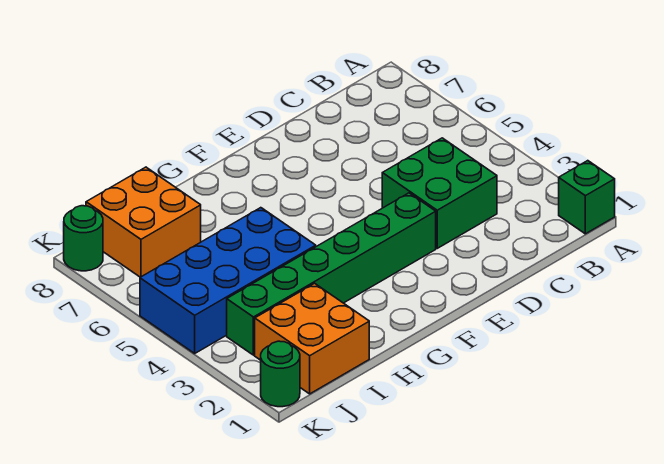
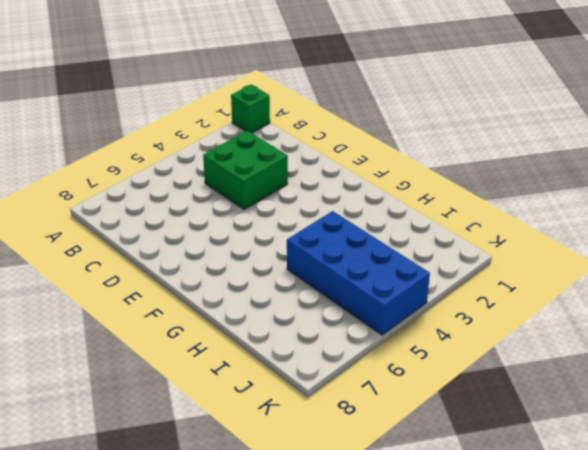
none -> green 1x6 brick [227,193,436,355]
none -> orange 2x2 brick [255,283,369,394]

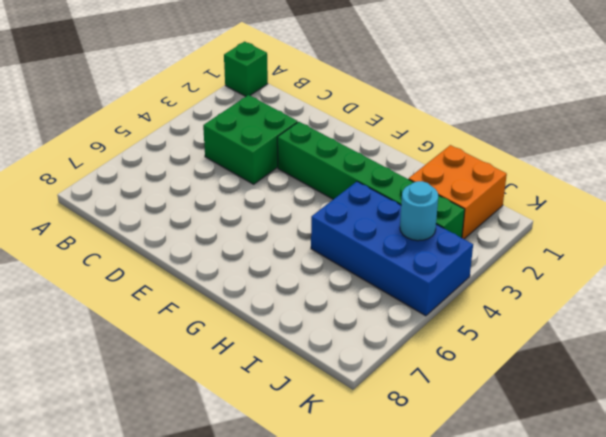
cyan 1x1 round brick [400,181,438,241] -> none
none -> orange 2x2 brick [86,167,201,277]
none -> green 1x1 round brick [261,341,300,407]

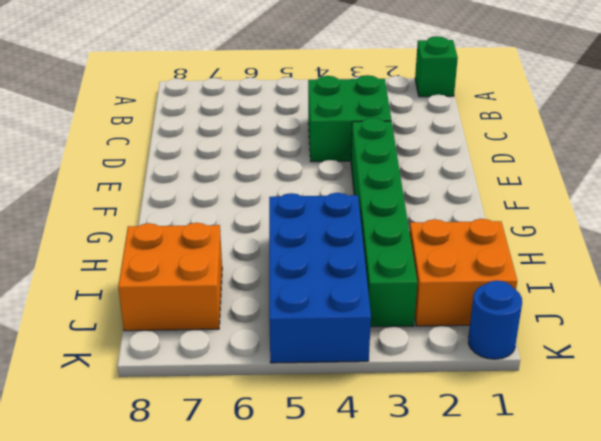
blue 1x1 round brick [468,280,522,359] -> green 1x1 round brick [261,341,300,407]
none -> green 1x1 round brick [64,206,103,271]

